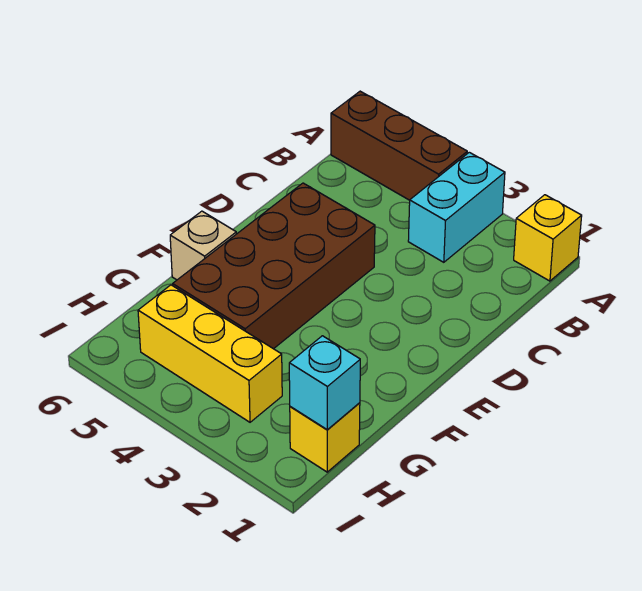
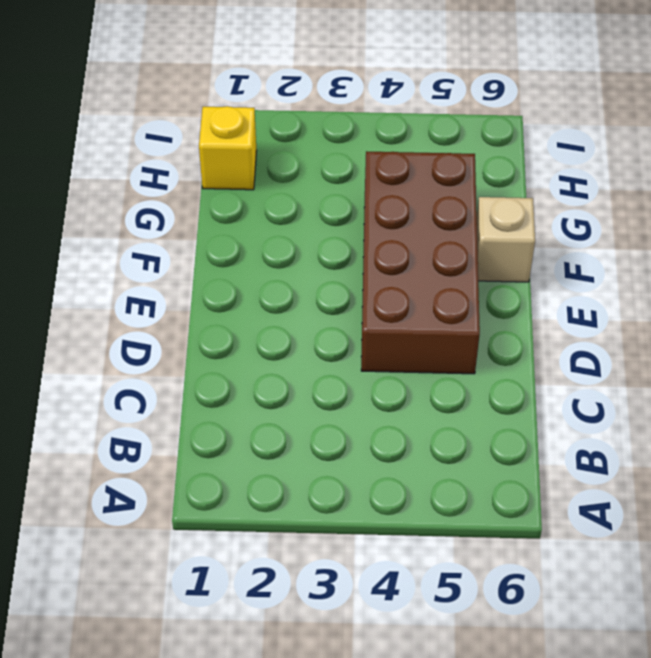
none -> yellow 1x1 brick [514,195,582,281]
none -> cyan 1x2 brick [408,152,505,262]

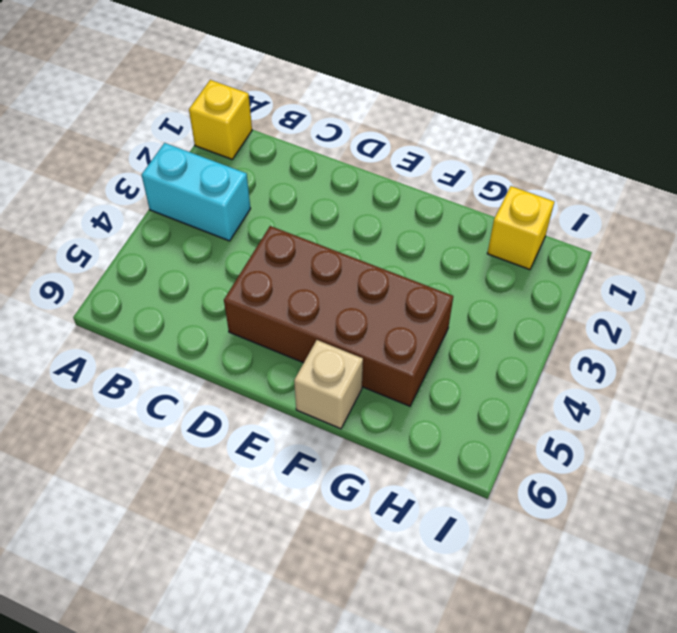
none -> brown 1x3 brick [331,91,467,200]
none -> yellow 1x3 brick [138,285,282,422]

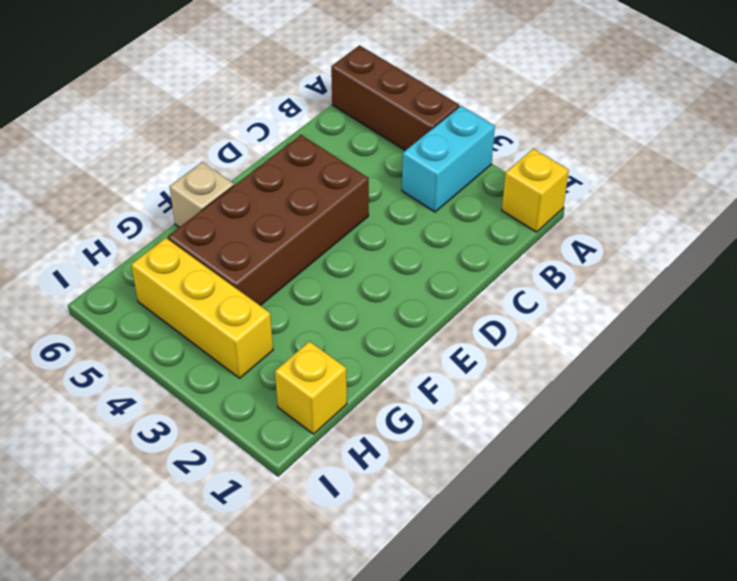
none -> cyan 1x1 brick [289,336,360,430]

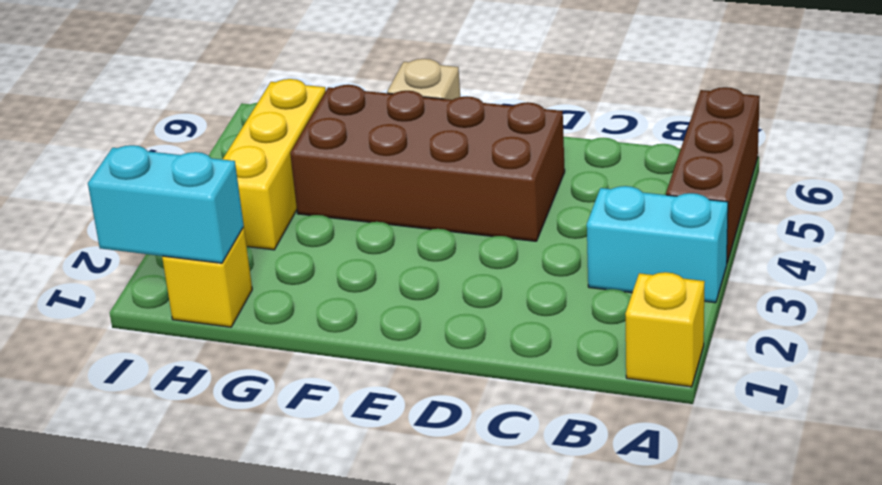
cyan 1x2 brick [88,145,244,263] -> cyan 1x1 brick [289,336,360,430]

